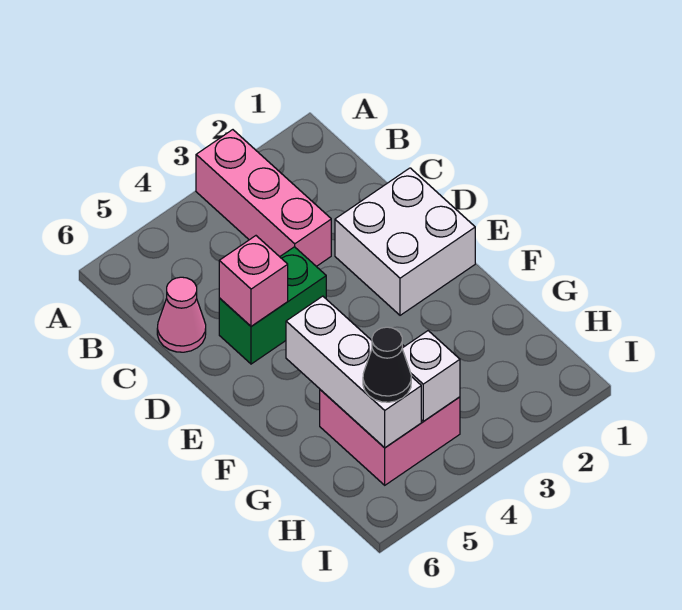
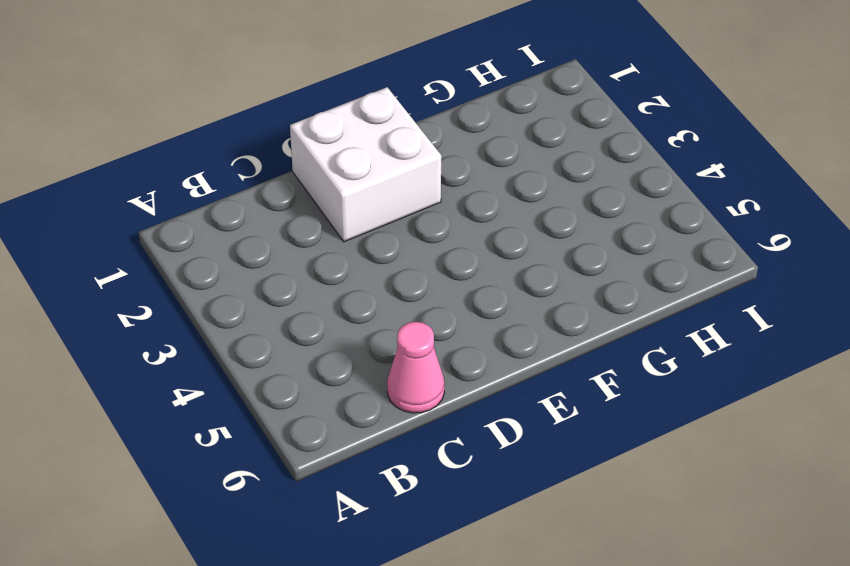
none -> pink 1x3 brick [196,130,331,266]
none -> green 1x2 brick [219,247,326,364]

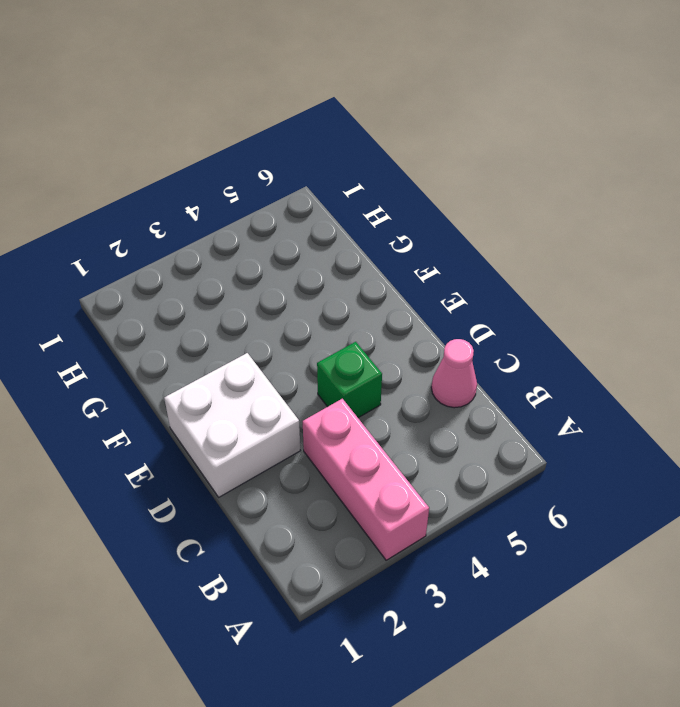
green 1x1 brick [317,342,382,418] -> green 1x2 brick [219,247,326,364]
none -> pink 2x2 brick [320,345,460,485]
none -> pink 1x1 brick [219,236,288,326]

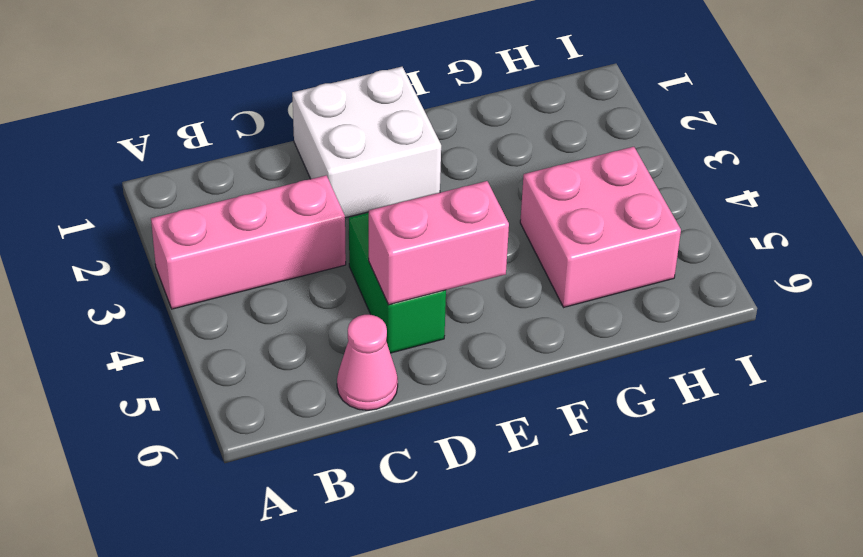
pink 1x2 brick [369,181,509,305] -> pink 1x1 brick [219,236,288,326]
none -> white 1x3 brick [286,296,421,448]
none -> white 1x1 brick [402,331,460,421]

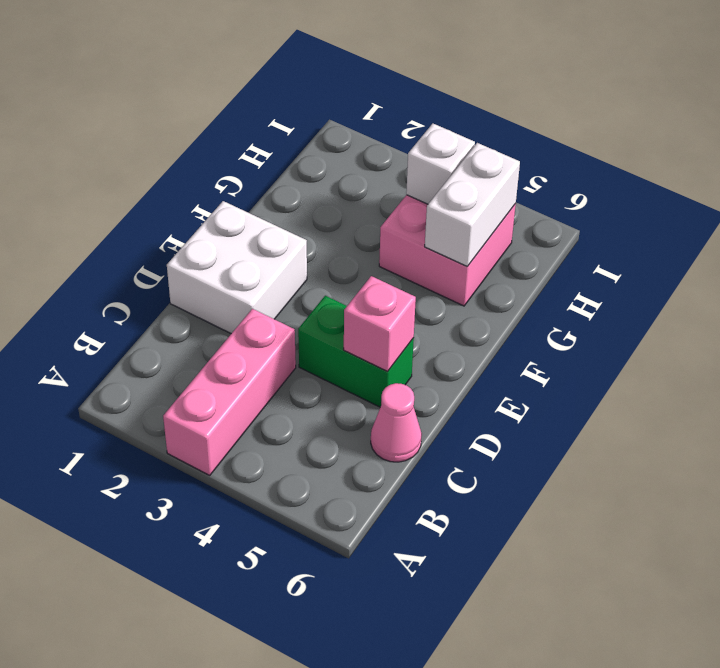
white 1x2 brick [425,143,520,266] -> white 1x3 brick [286,296,421,448]
none -> black 1x1 cone [363,327,411,402]

